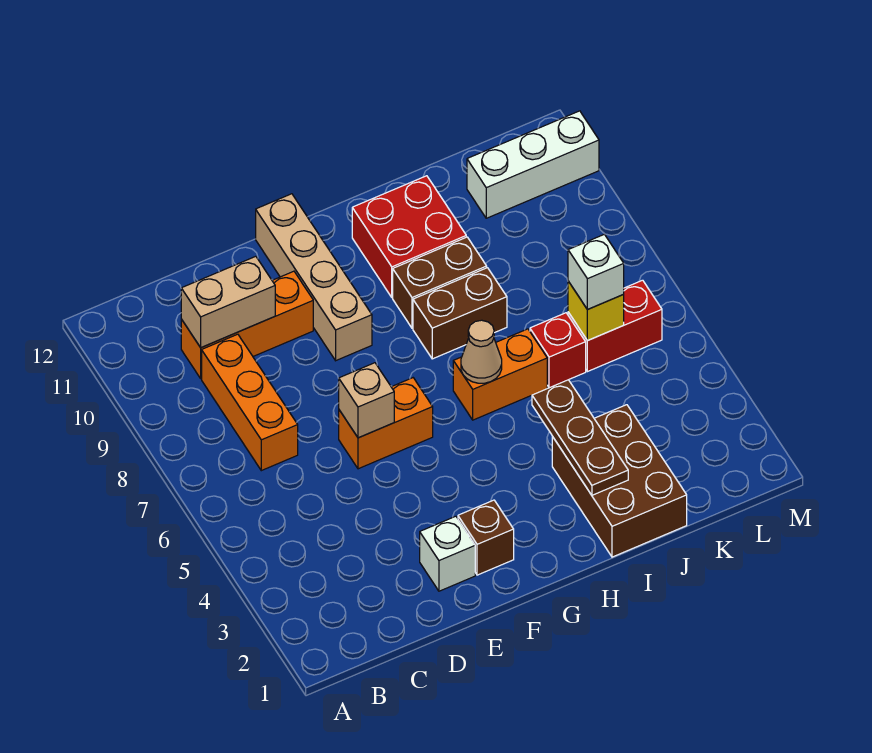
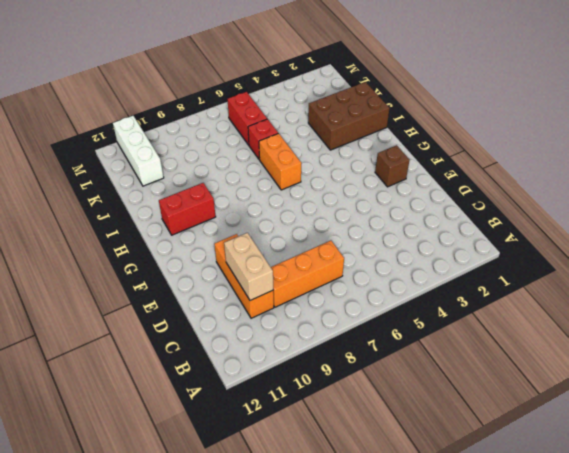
red 1x2 brick [159,183,216,235] -> red 2x2 brick [352,176,466,298]
none -> white 1x1 brick [420,516,475,591]
none -> orange 1x2 brick [339,378,433,469]
none -> tan 1x4 brick [256,194,372,361]

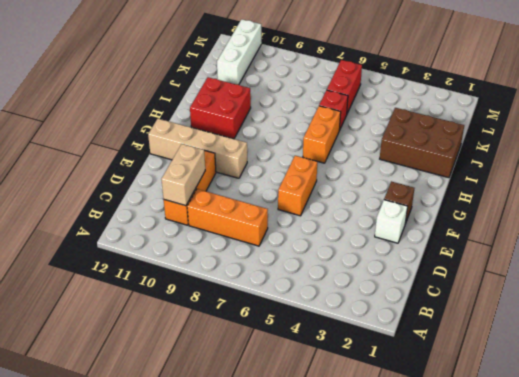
none -> brown 1x2 brick [413,268,507,359]
none -> brown 1x2 brick [393,237,487,328]
none -> tan 1x1 brick [339,363,394,438]

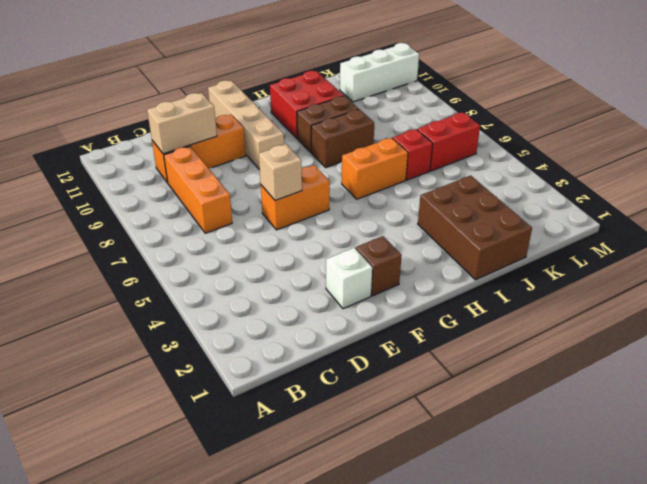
none -> tan 1x1 cone [461,320,502,383]
none -> brown 1x3 plate [532,380,628,495]
none -> yellow 1x1 brick [568,281,624,341]

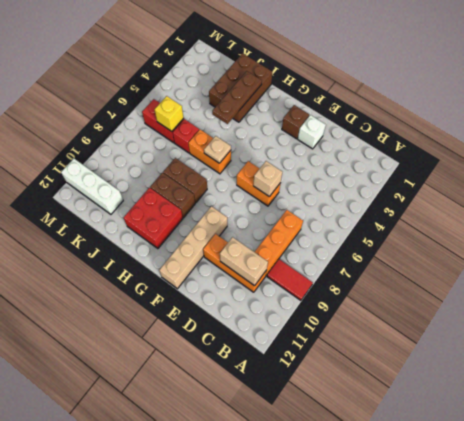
red 1x2 tile [267,259,313,300] -> none
tan 1x1 plate [204,136,231,163] -> tan 1x1 cone [461,320,502,383]
none -> white 1x1 brick [568,234,624,310]

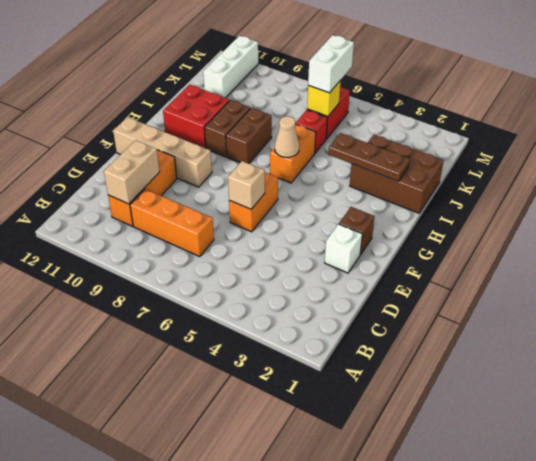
white 1x2 brick [308,35,354,93] -> white 1x1 brick [568,234,624,310]

